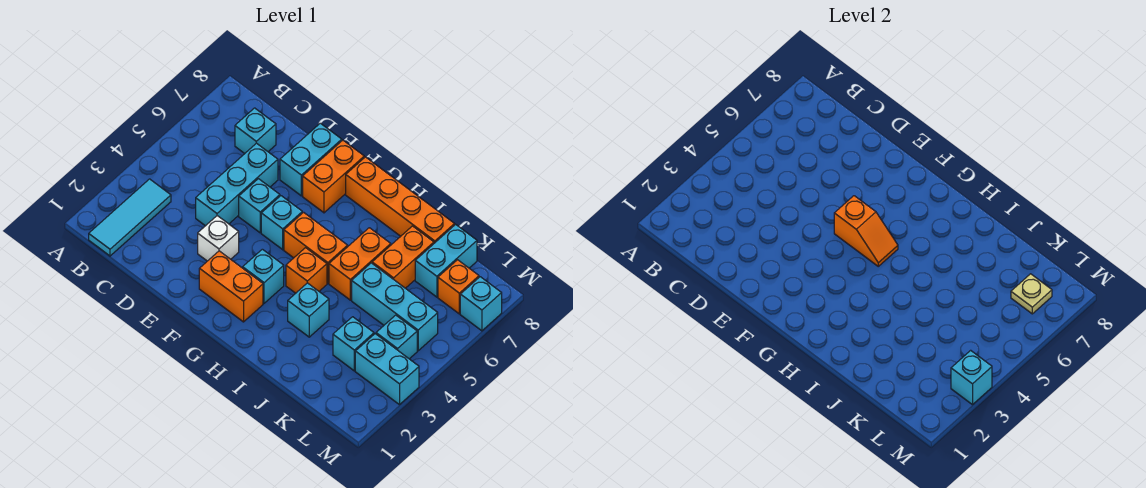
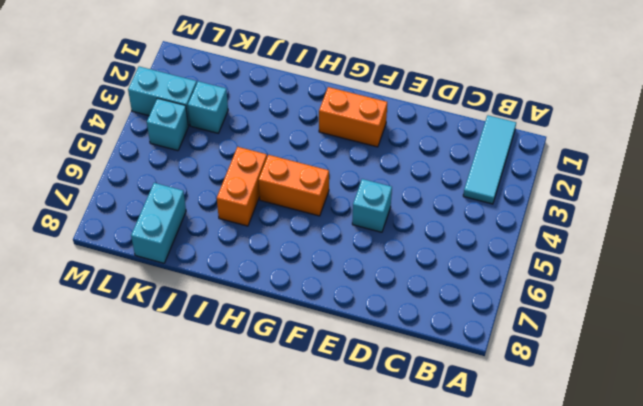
none -> cyan 1x1 brick [235,108,276,154]
none -> cyan 1x3 brick [196,143,278,226]
none -> white 1x1 brick [198,216,239,261]

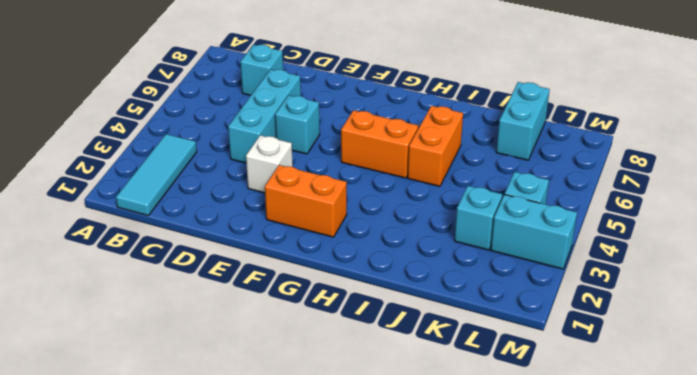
none -> cyan 1x2 brick [280,123,342,196]
none -> cyan 1x1 brick [261,196,302,250]
none -> orange 1x2 brick [303,140,364,213]

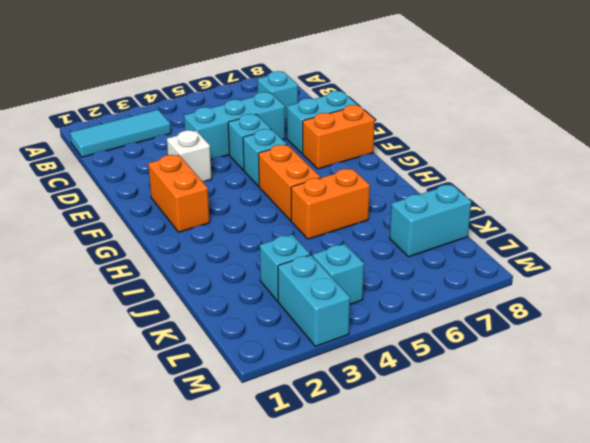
none -> cyan 1x1 brick [243,249,284,303]
none -> orange 1x4 brick [346,157,455,243]
none -> orange 1x1 brick [286,248,327,293]

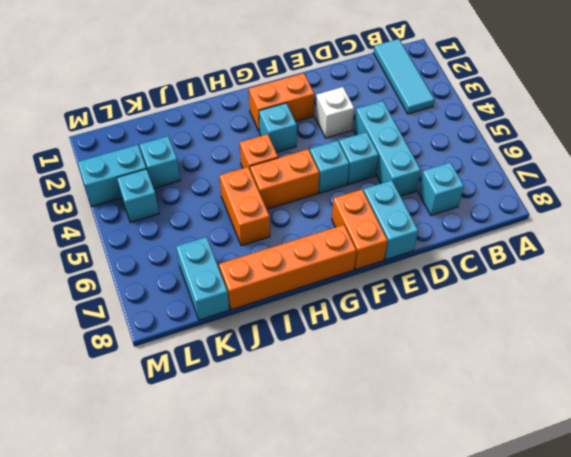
none -> cyan 1x1 brick [288,283,329,337]
none -> cyan 1x3 brick [352,263,438,351]
none -> orange 1x2 brick [372,226,434,288]

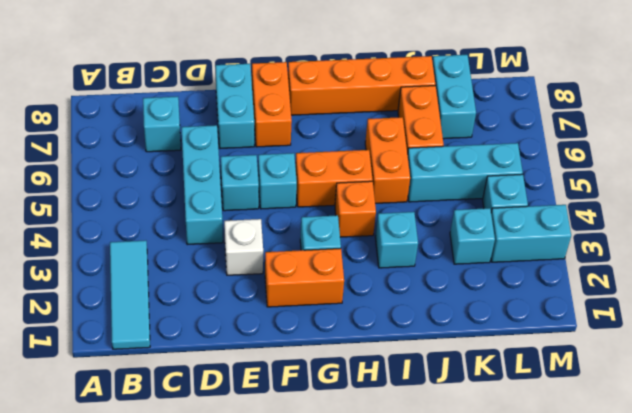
none -> orange 1x1 brick [438,260,479,314]
none -> cyan 1x1 brick [460,277,502,331]
none -> orange 1x2 slope [834,196,898,266]

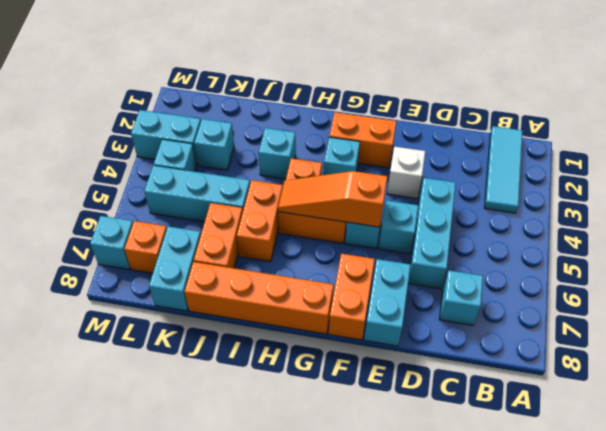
orange 1x3 slope [278,171,387,227] -> orange 1x2 slope [834,196,898,266]
none -> tan 1x1 plate [1011,274,1052,314]
none -> cyan 1x1 brick [951,350,992,405]

